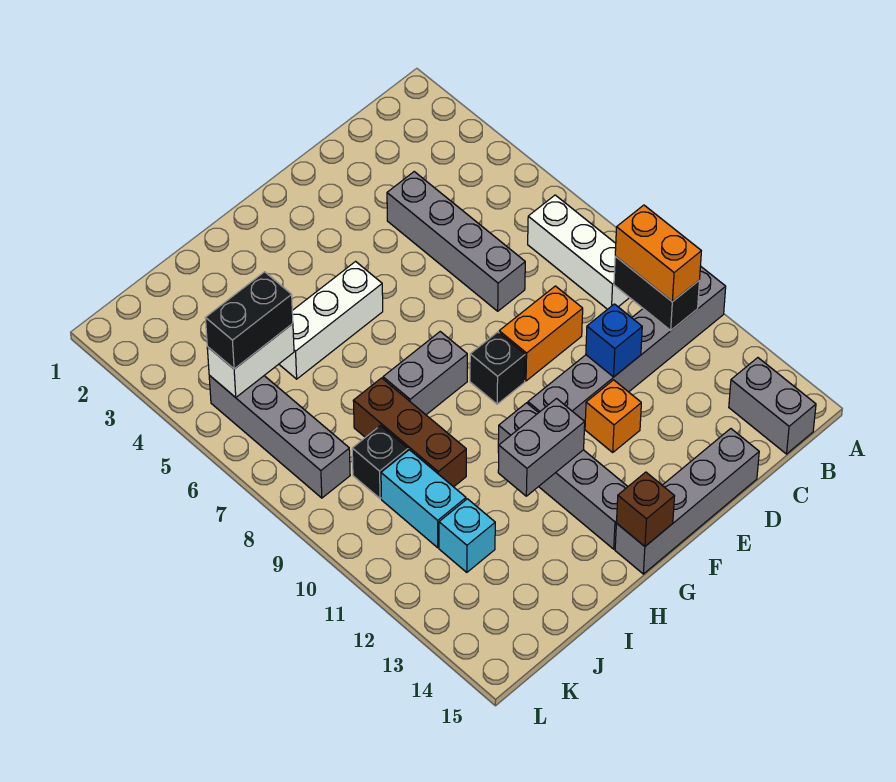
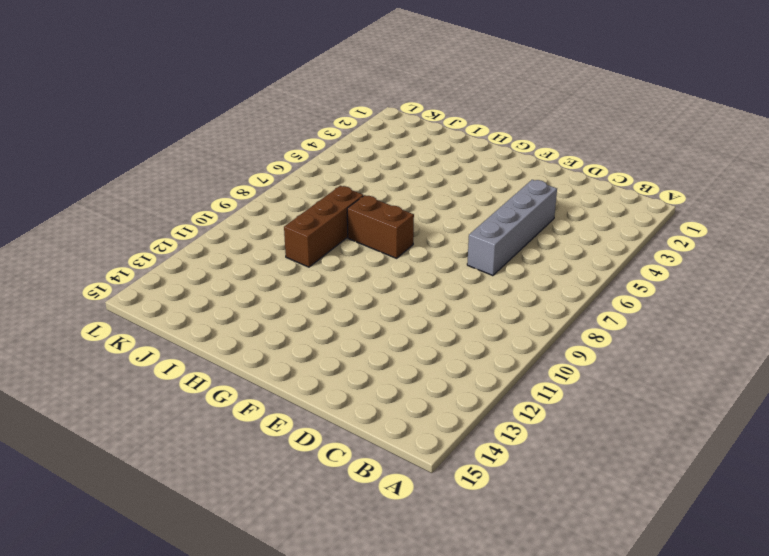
brown 1x2 brick [347,195,414,258] -> grey 1x2 brick [383,332,467,415]
none -> grey 1x6 brick [528,266,726,428]
none -> white 1x3 brick [528,195,629,309]
none -> grey 1x2 brick [729,358,816,454]

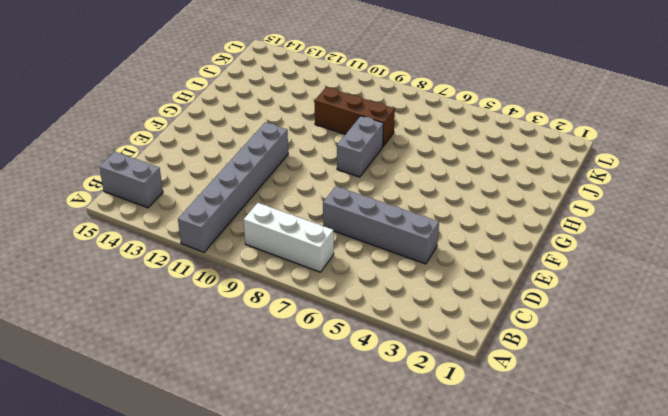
none -> orange 1x2 brick [499,286,583,381]
none -> grey 1x4 brick [615,429,759,574]
none -> orange 1x1 brick [585,380,641,452]

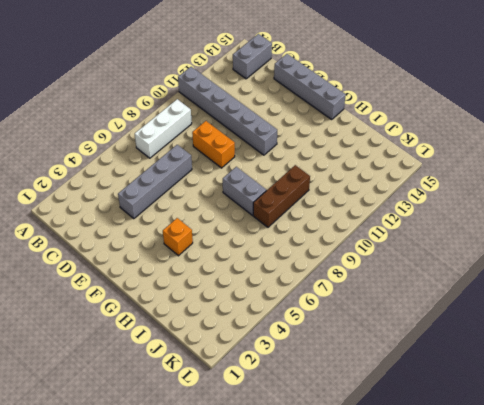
orange 1x1 brick [163,218,193,256] -> orange 1x1 brick moved to [585,380,641,452]
none -> black 1x1 brick [470,332,525,404]
none -> white 1x3 brick [279,261,383,379]
none -> grey 1x4 brick [498,403,628,549]

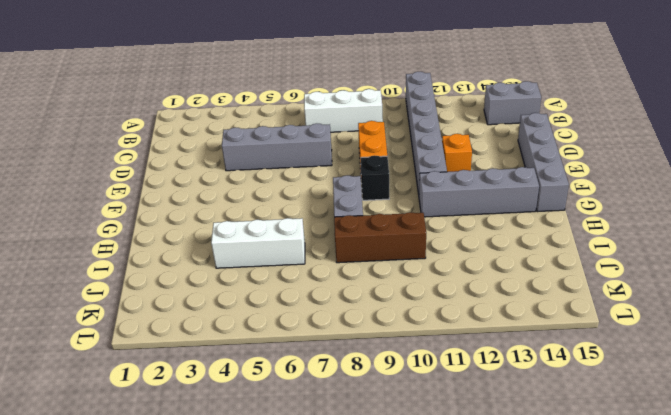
white 1x3 brick [211,218,305,268] -> white 1x3 brick turned to [279,261,383,379]
none -> black 1x1 brick [352,426,408,499]
none -> cyan 1x2 brick [381,450,466,548]
none -> cyan 1x1 brick [439,499,495,572]

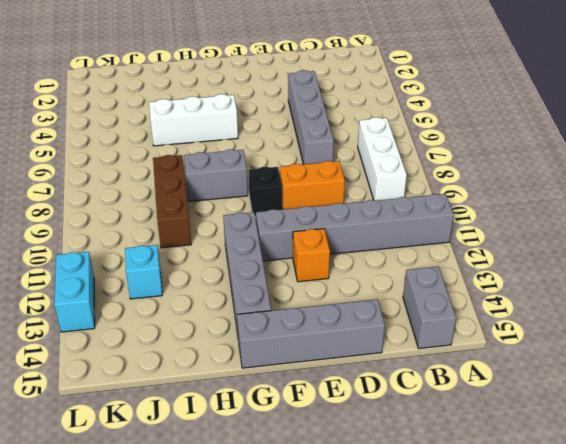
cyan 1x2 brick [54,252,95,332] -> cyan 1x2 brick moved to [381,450,466,548]
none -> black 1x1 brick [352,426,408,499]
none -> grey 1x4 brick [209,375,350,498]
none -> black 1x2 brick [614,256,700,330]

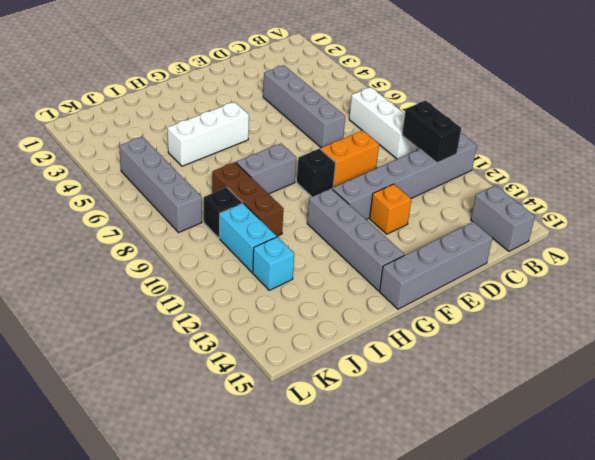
none -> blue 1x1 brick [586,304,642,377]
none -> grey 1x2 brick [498,399,585,496]
none -> brown 1x1 brick [616,472,675,546]

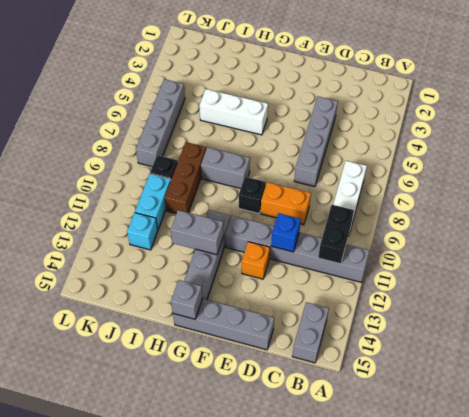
grey 1x1 brick [171,280,203,319] -> brown 1x1 brick [616,472,675,546]
none -> white 1x2 brick [207,324,294,397]
none -> orange 1x2 brick [615,205,701,302]
none -> black 1x2 brick [205,272,293,369]

